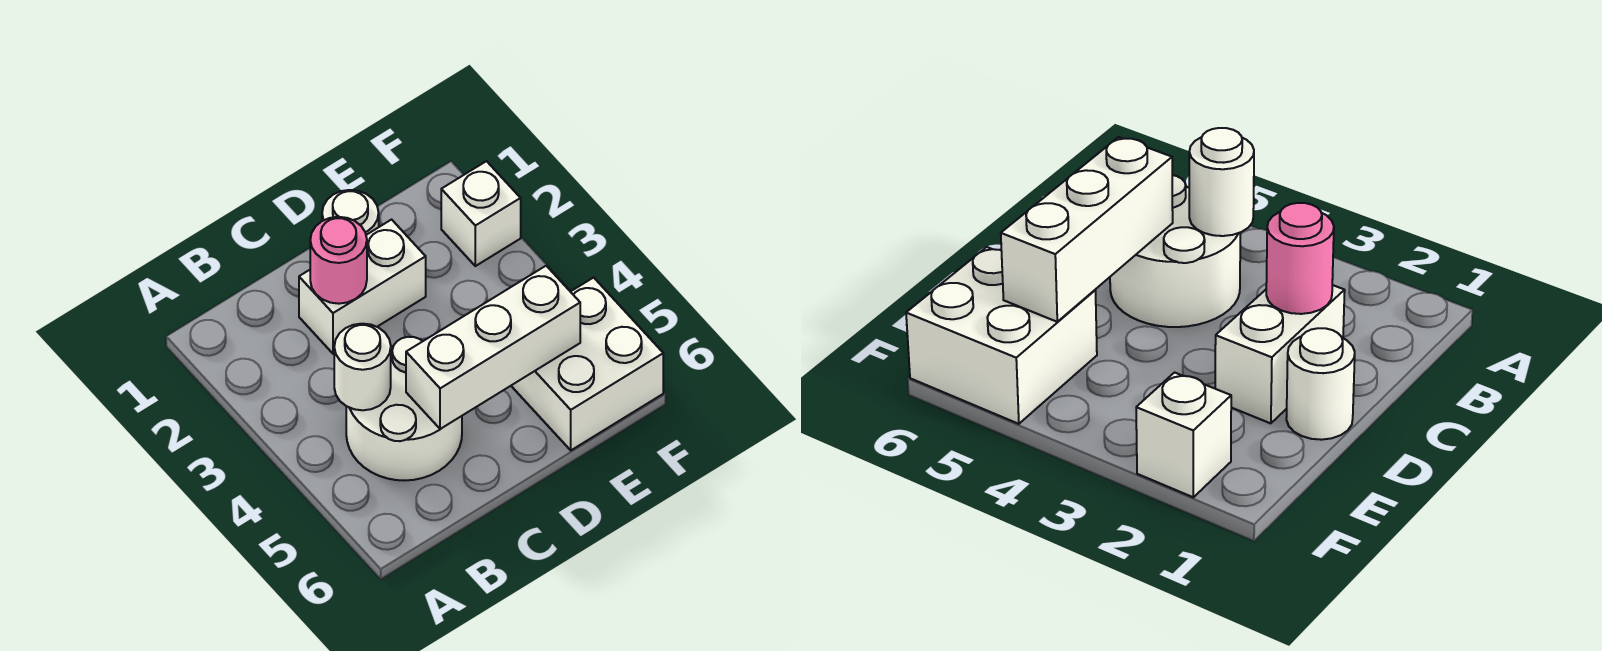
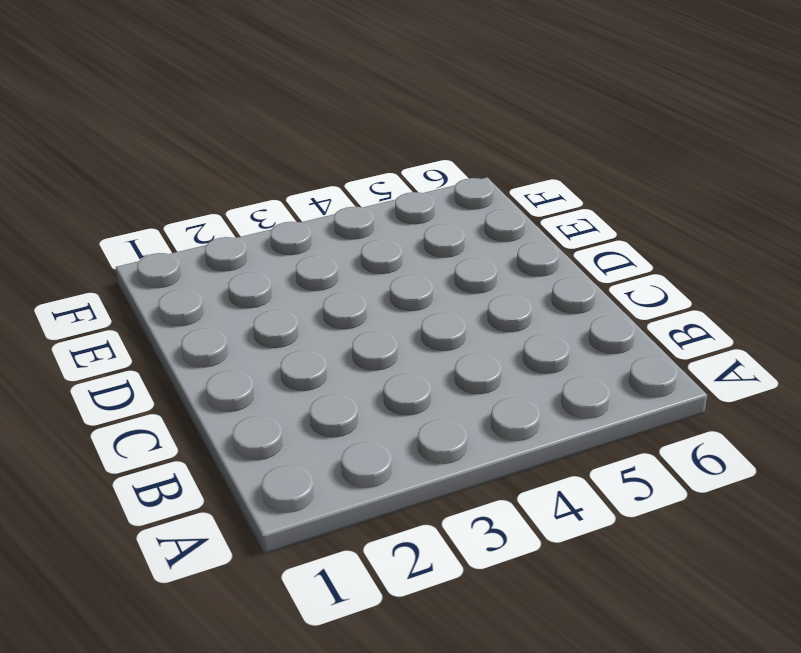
none -> white 2x2 round brick [346,337,462,480]
none -> white 1x2 brick [299,220,426,354]

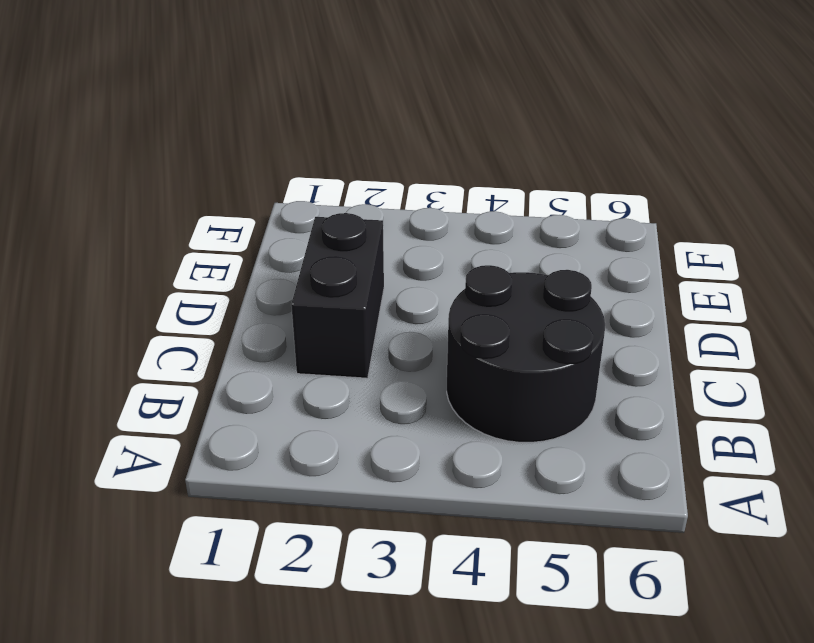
black 2x2 round brick [447,265,605,442] -> white 2x2 round brick [346,337,462,480]
black 1x2 brick [291,213,384,378] -> white 1x2 brick [299,220,426,354]
none -> white 1x1 round brick [322,190,379,235]
none -> white 2x2 brick [511,278,663,450]

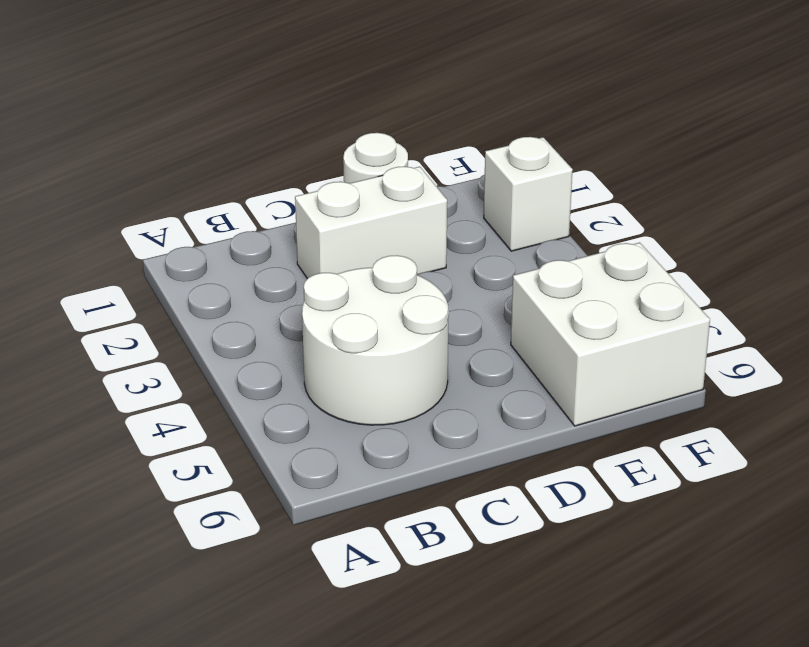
none -> white 1x1 round brick [334,324,391,410]
none -> pink 1x1 round brick [310,217,367,304]

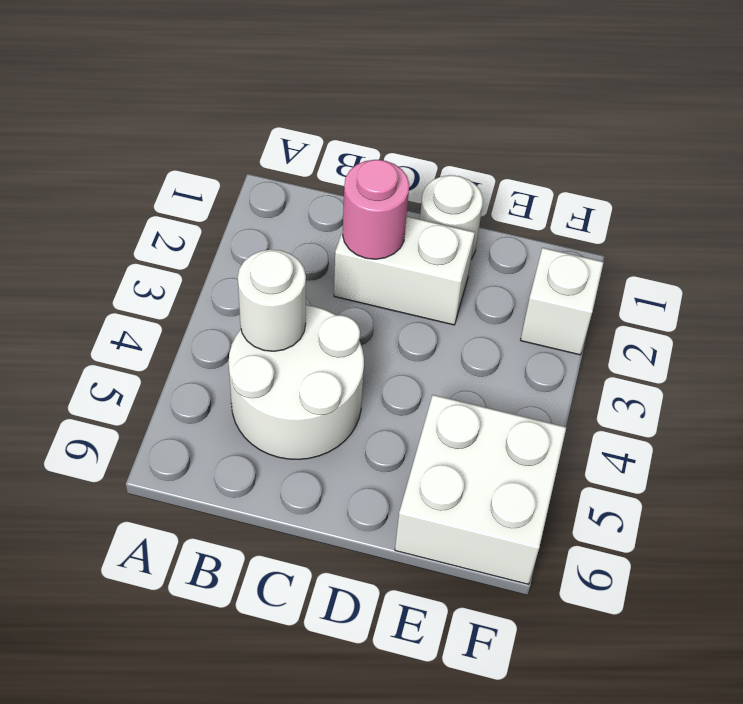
none -> white 1x3 brick [406,266,580,429]

